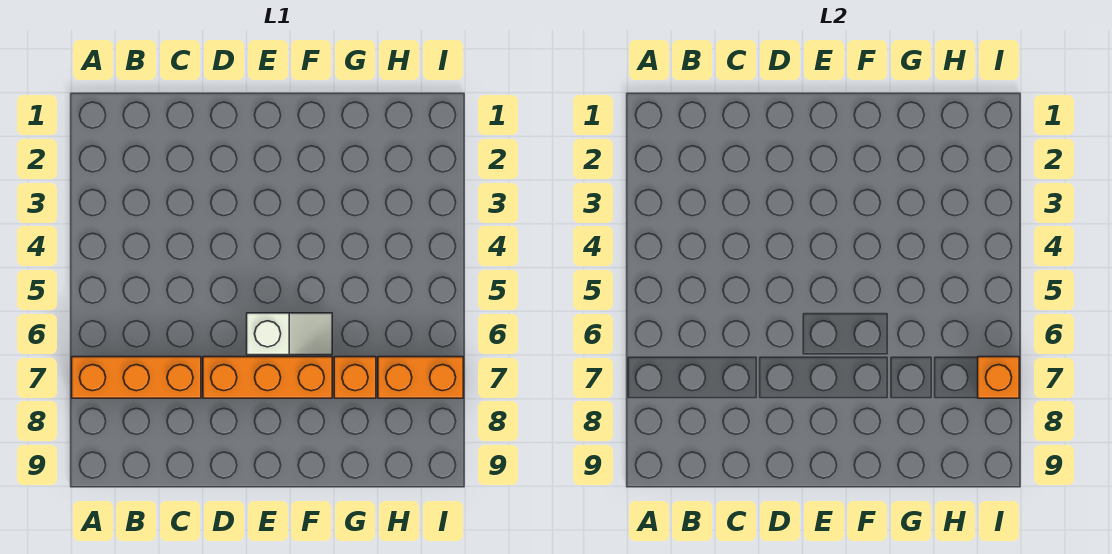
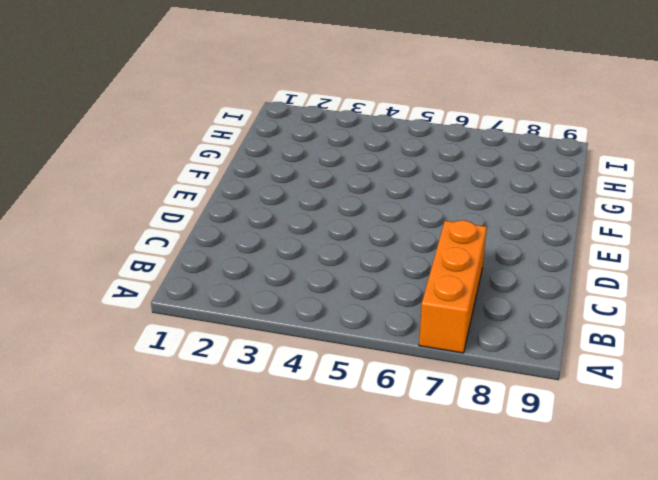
none -> orange 1x3 brick [203,357,332,398]
none -> white 1x2 slope [247,313,332,355]

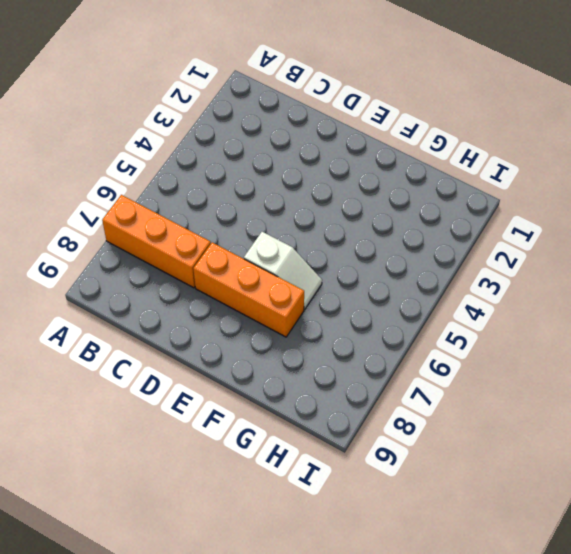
none -> orange 1x1 brick [334,357,376,398]
none -> orange 1x2 brick [378,357,463,398]

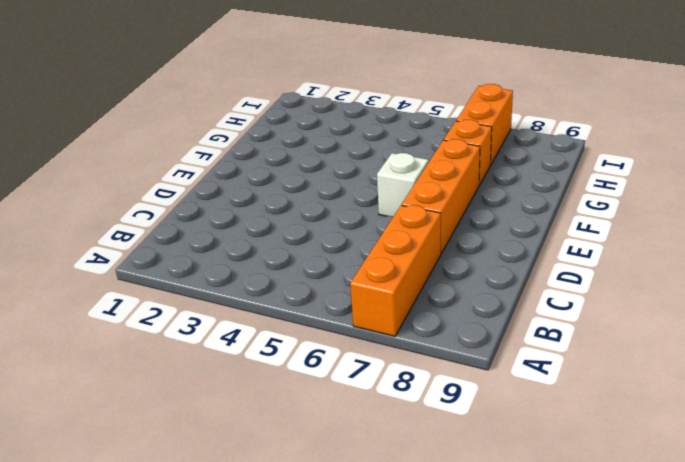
none -> orange 1x1 brick [978,357,1019,398]

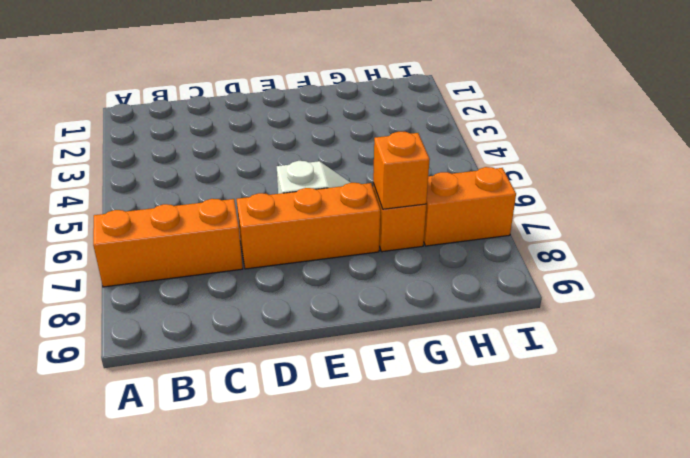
orange 1x1 brick [373,132,430,209] -> orange 1x1 brick moved to [978,357,1019,398]

